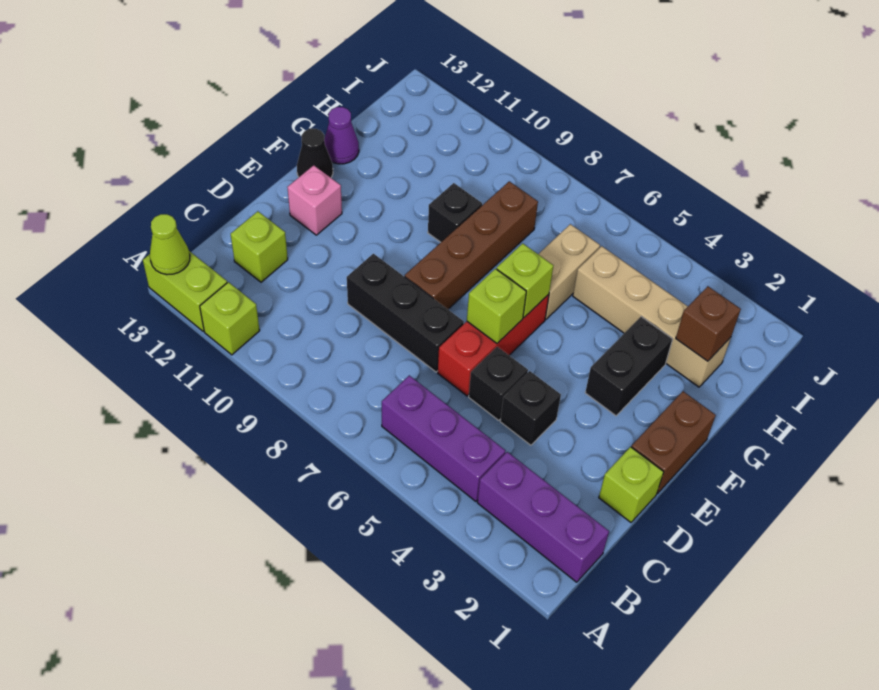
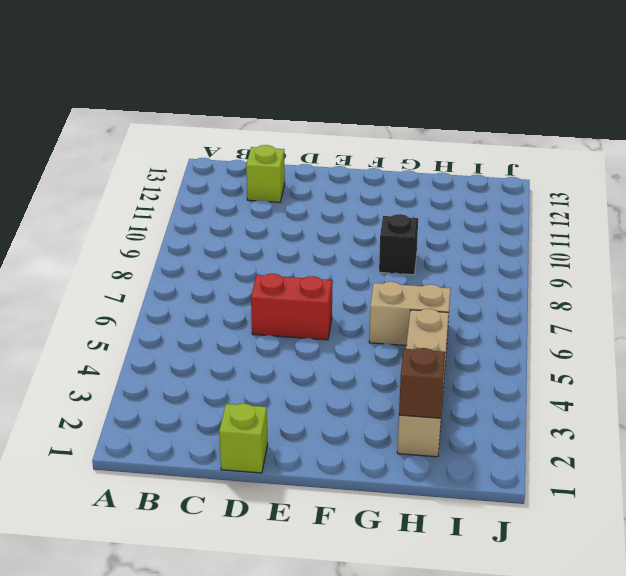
red 1x2 brick [251,274,332,340] -> red 1x3 brick [438,294,549,396]
none -> lime 1x1 brick [200,282,260,355]
none -> lime 1x2 brick [143,251,227,331]
none -> purple 1x3 brick [477,452,609,582]

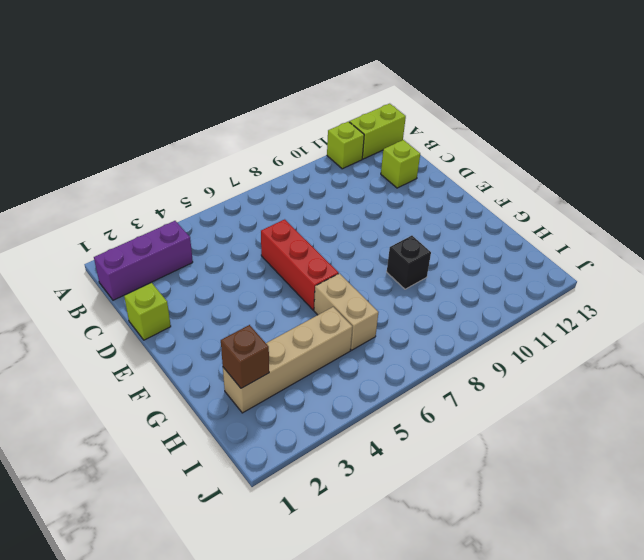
none -> purple 1x3 brick [382,375,505,501]
none -> black 1x1 brick [500,371,561,445]
none -> black 1x1 brick [469,347,528,420]

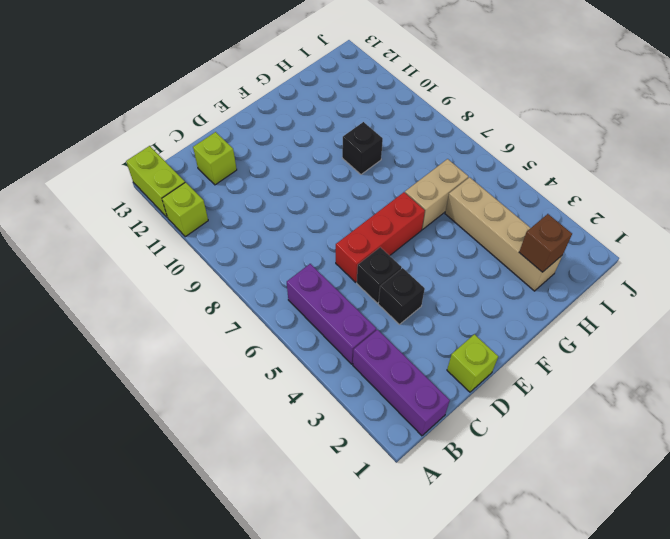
none -> black 1x3 brick [347,254,464,372]
none -> brown 1x2 brick [631,391,716,494]
none -> brown 1x4 brick [405,181,538,309]

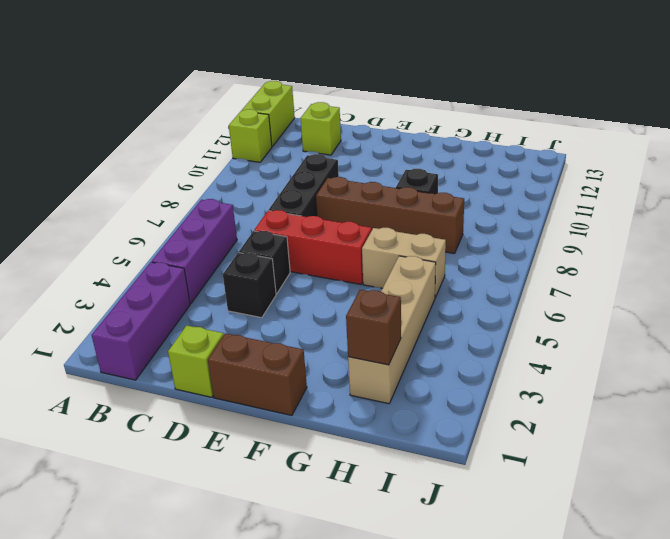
none -> pink 1x1 brick [288,165,342,235]
none -> black 1x2 brick [585,317,673,416]
none -> black 1x1 cone [297,129,333,178]

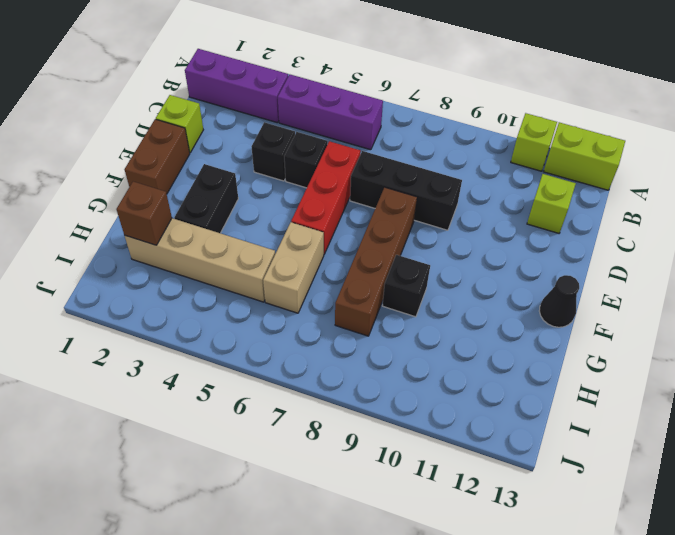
none -> pink 1x1 brick [288,165,342,235]
none -> purple 1x1 cone [324,107,359,164]
none -> lime 1x1 cone [150,214,190,275]

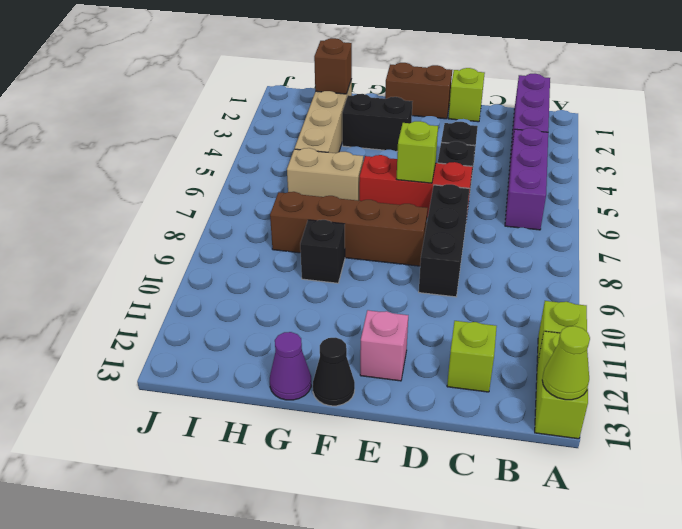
none -> lime 1x1 brick [497,243,553,317]

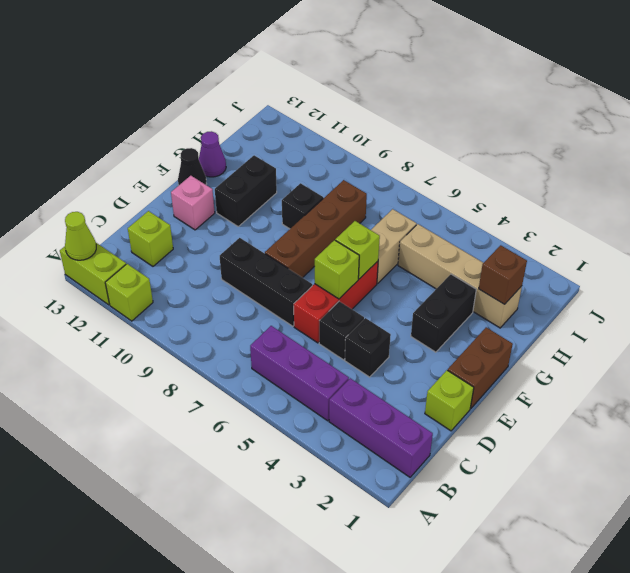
black 1x2 brick [215,155,277,226] -> none

